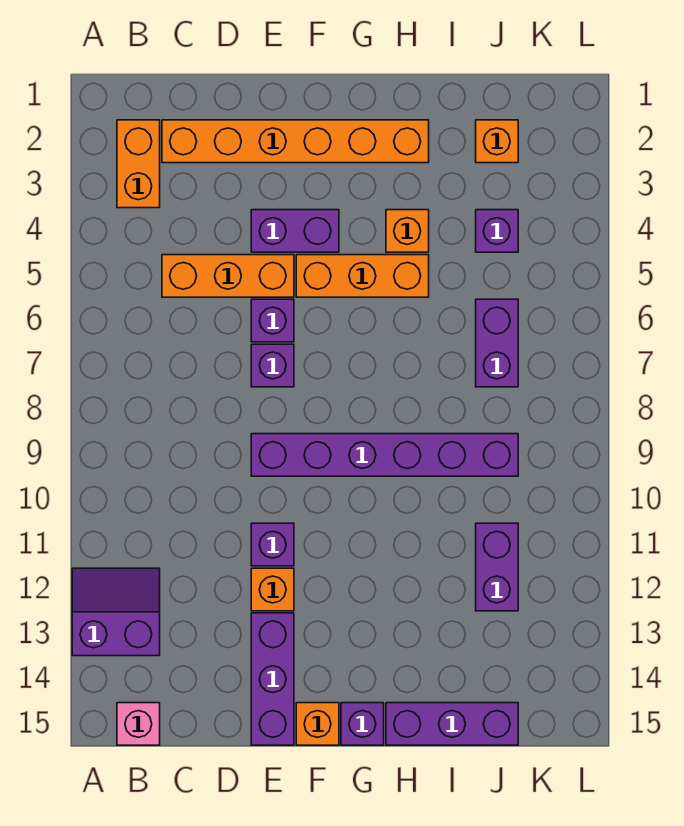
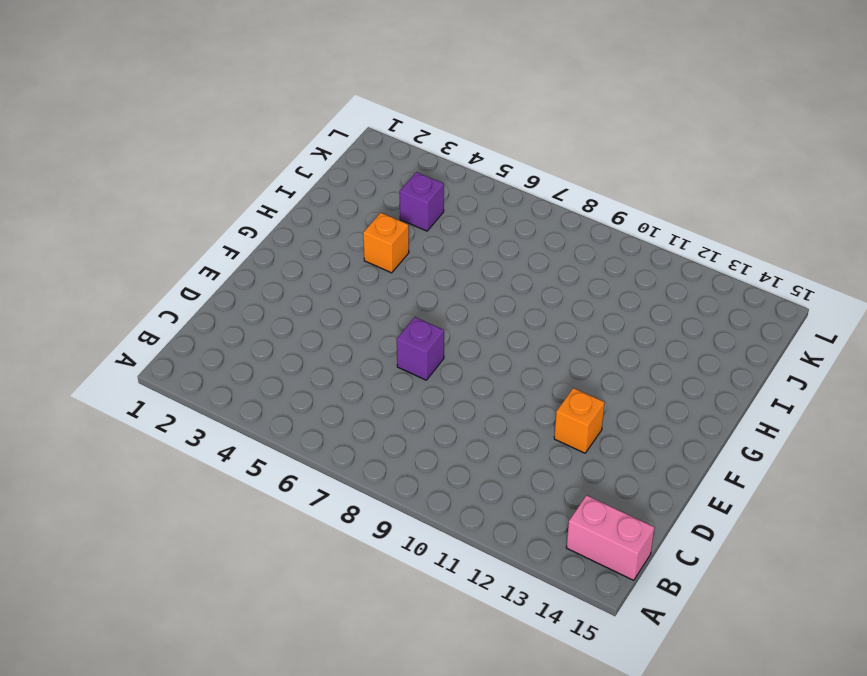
pink 1x2 brick [566,495,654,580] -> pink 1x1 brick [117,703,160,745]
none -> purple 2x2 slope [72,568,160,656]
none -> orange 1x2 brick [117,120,160,208]
none -> orange 1x6 brick [162,120,429,163]

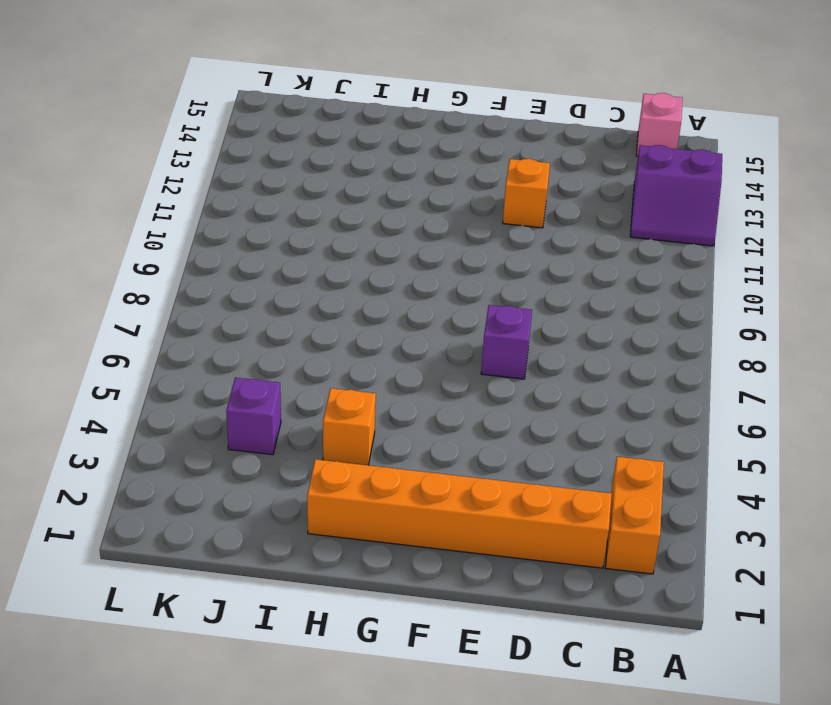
none -> orange 1x3 brick [162,255,294,297]
none -> purple 1x2 brick [251,210,339,252]
none -> purple 1x1 brick [251,299,294,342]

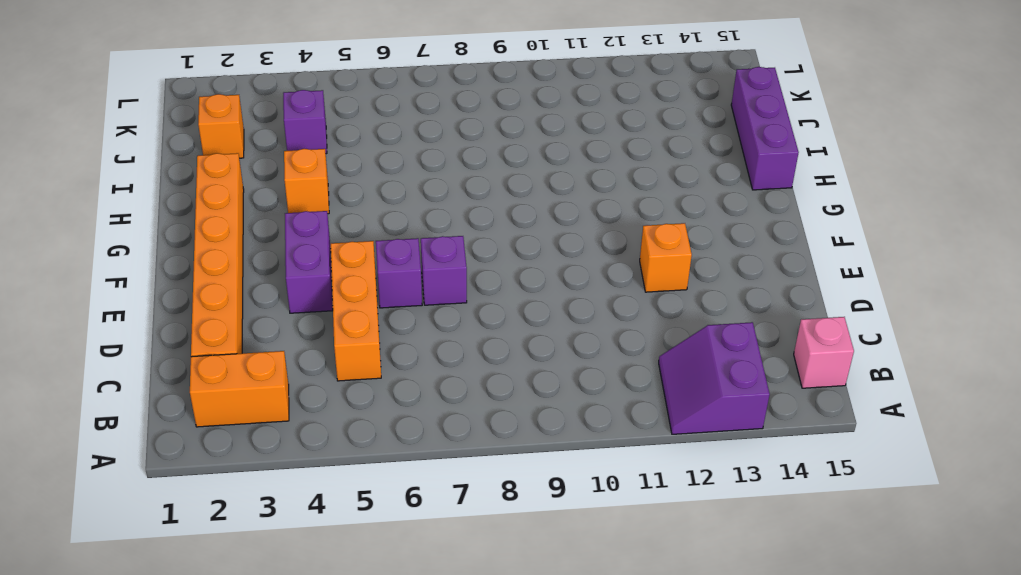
none -> purple 1x6 brick [251,434,518,476]
none -> purple 1x1 brick [251,523,294,566]
none -> purple 1x3 brick [251,613,294,745]

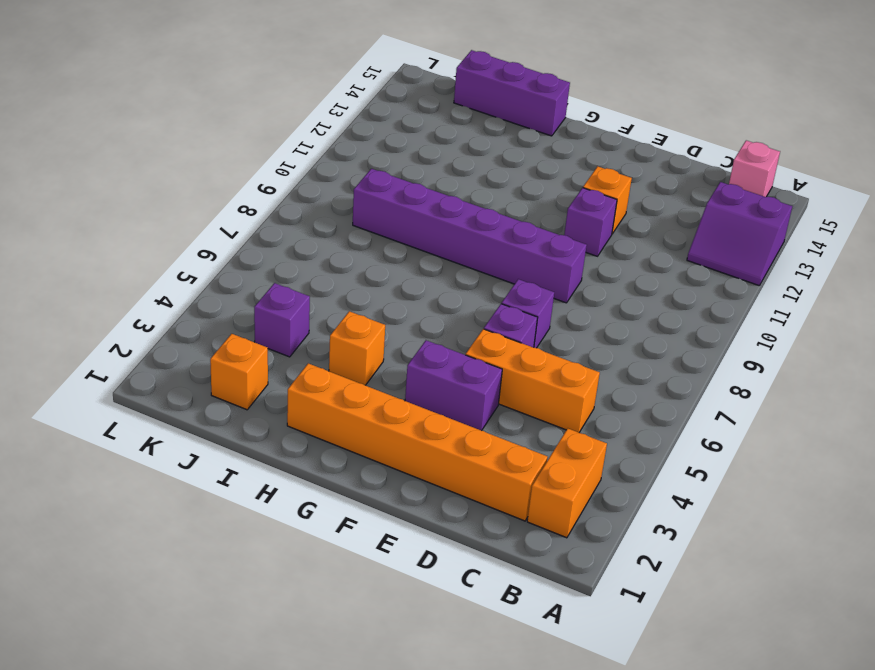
none -> purple 1x3 brick [251,613,294,745]
none -> orange 1x3 brick [296,255,429,297]
none -> orange 1x1 brick [296,703,339,745]

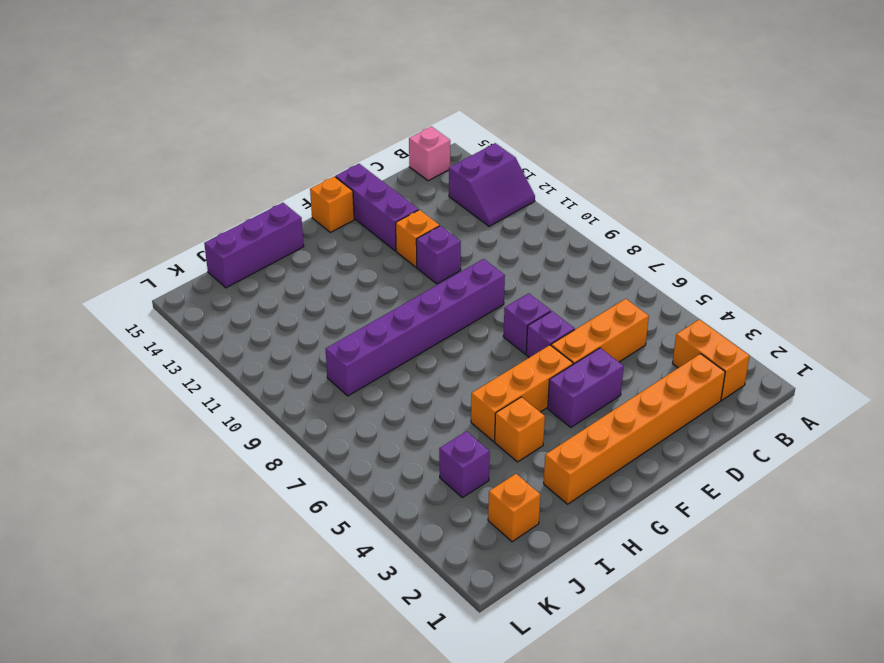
none -> purple 1x1 brick [341,703,384,745]
none -> purple 1x2 brick [476,299,518,387]
none -> purple 1x2 brick [476,523,518,611]

